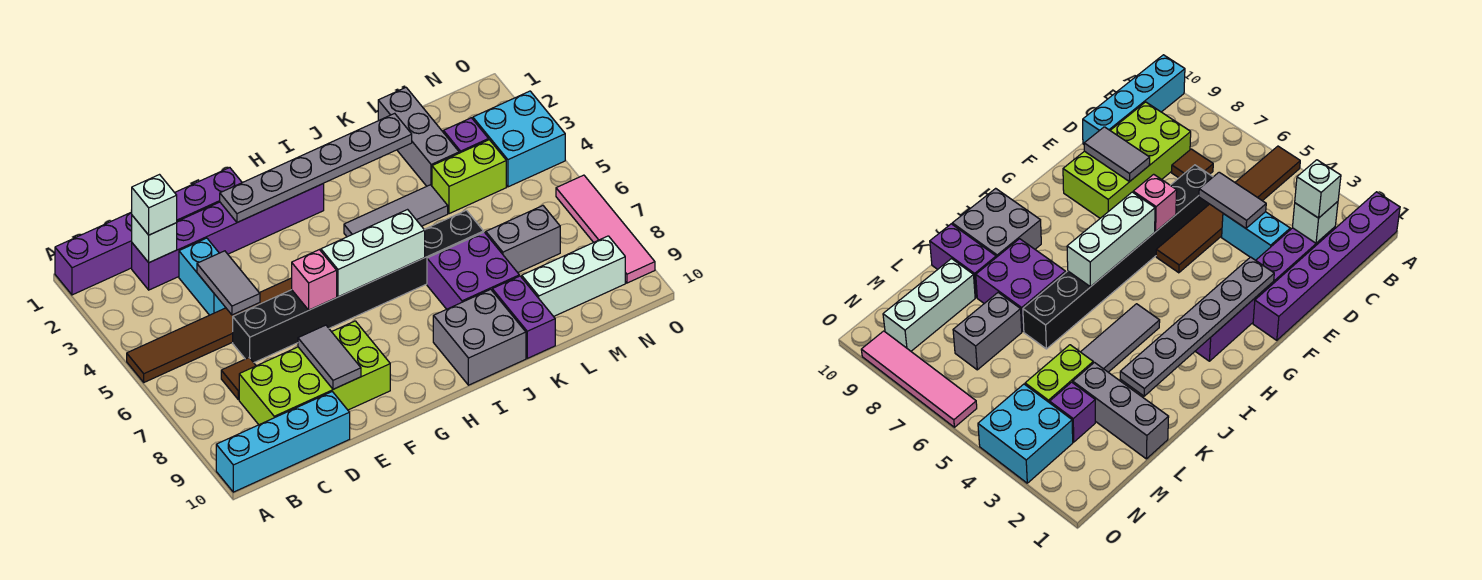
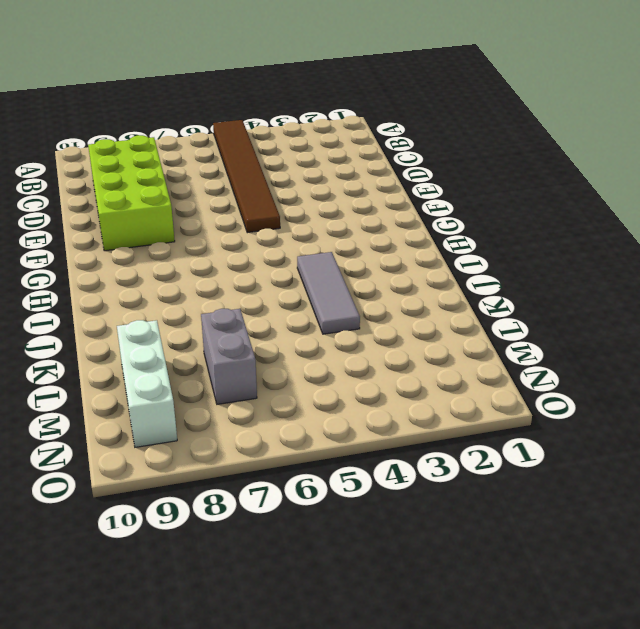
none -> purple 1x6 brick [55,168,242,295]
none -> cyan 1x4 brick [216,392,350,492]
none -> purple 1x6 brick [132,184,324,290]

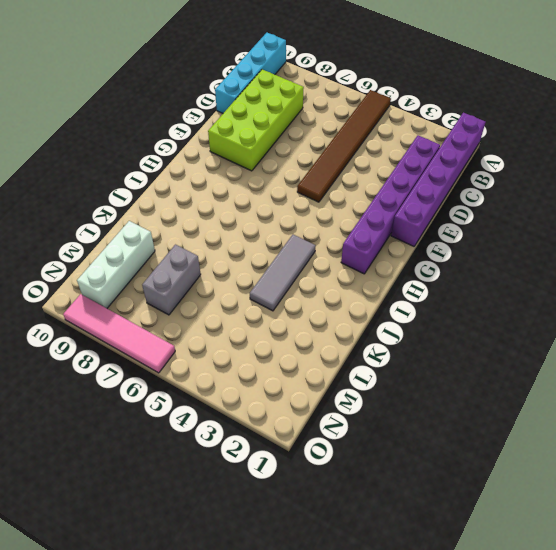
none -> brown 1x1 tile [221,358,256,400]
none -> cyan 1x2 brick [179,238,226,315]
none -> black 1x8 brick [233,210,484,363]

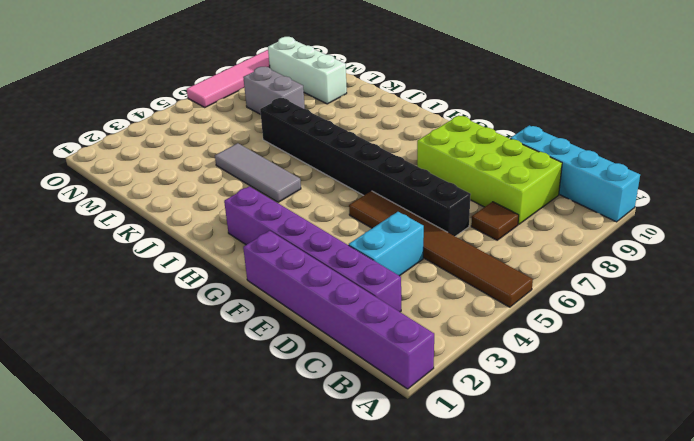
none -> grey 2x2 brick [433,289,526,385]
none -> purple 2x2 brick [427,232,519,309]
none -> purple 1x2 brick [492,276,555,358]

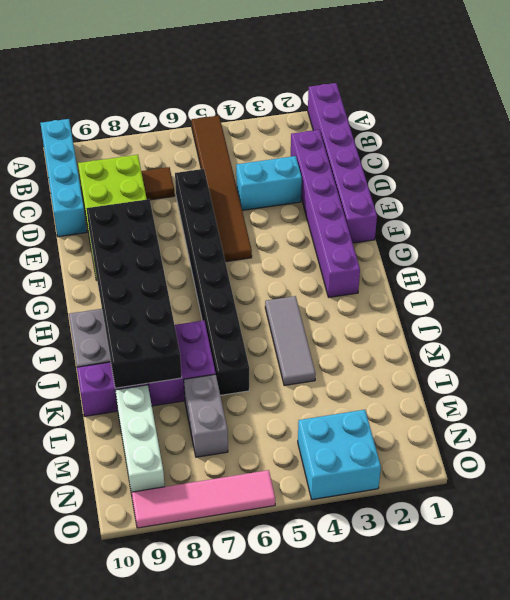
black 2x6 brick [86,199,182,388] -> none
none -> grey 1x3 brick [378,88,459,186]
none -> lime 1x2 brick [432,140,506,214]
none -> purple 1x1 brick [443,118,489,153]

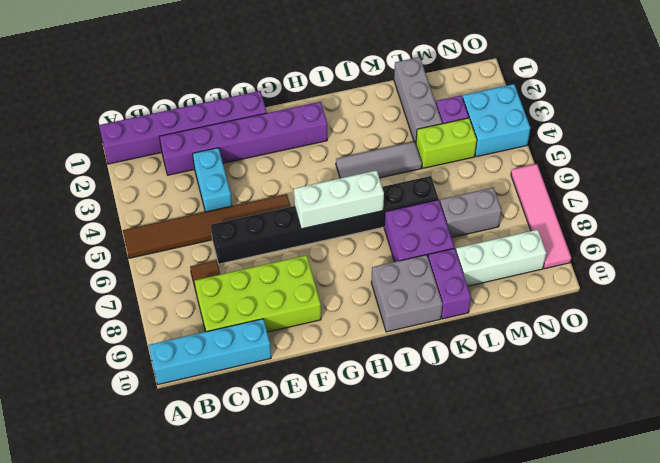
none -> white 1x1 brick [132,216,177,263]
none -> grey 1x2 tile [197,251,260,315]
none -> grey 1x2 tile [298,325,361,389]

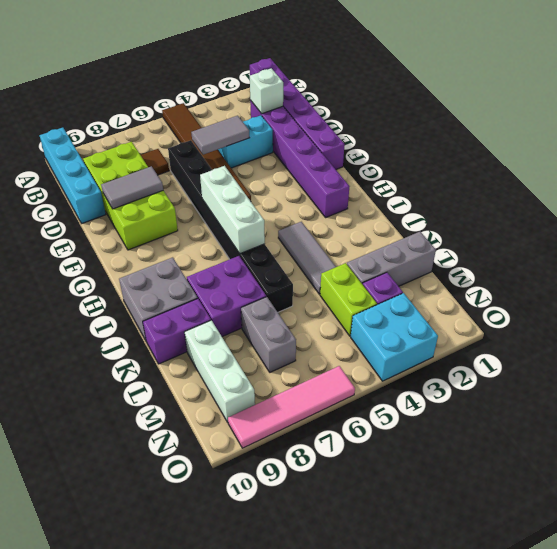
none -> grey 1x6 plate [220,113,412,222]
none -> pink 1x1 brick [292,250,337,310]
none -> white 1x1 brick [132,175,177,235]

